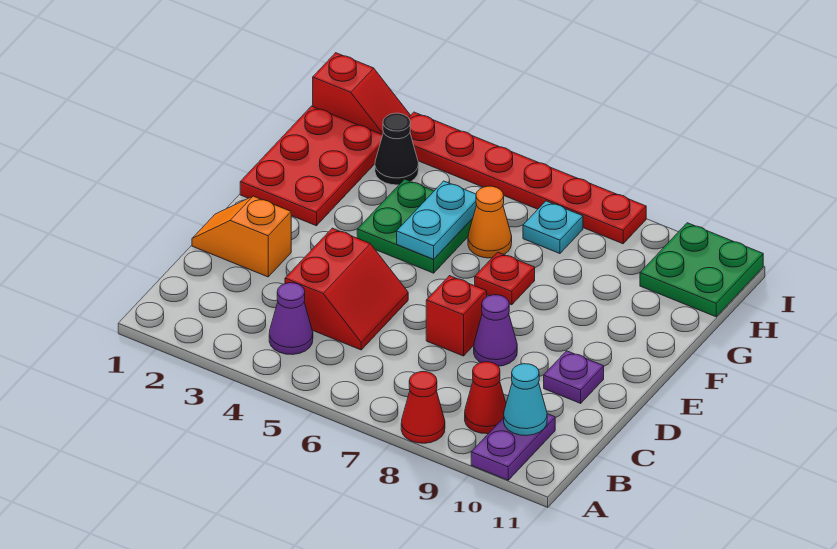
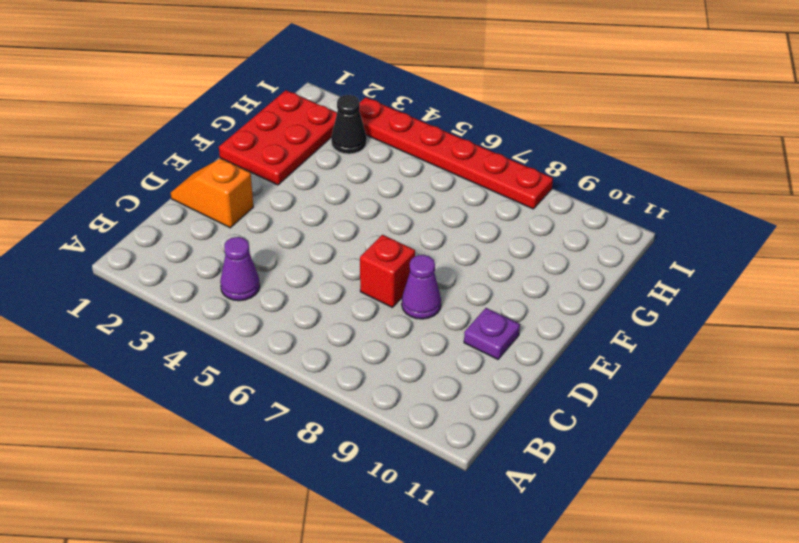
none -> red 1x1 cone [401,372,445,443]
none -> purple 1x2 plate [471,414,555,480]
none -> red 1x1 cone [465,362,506,434]

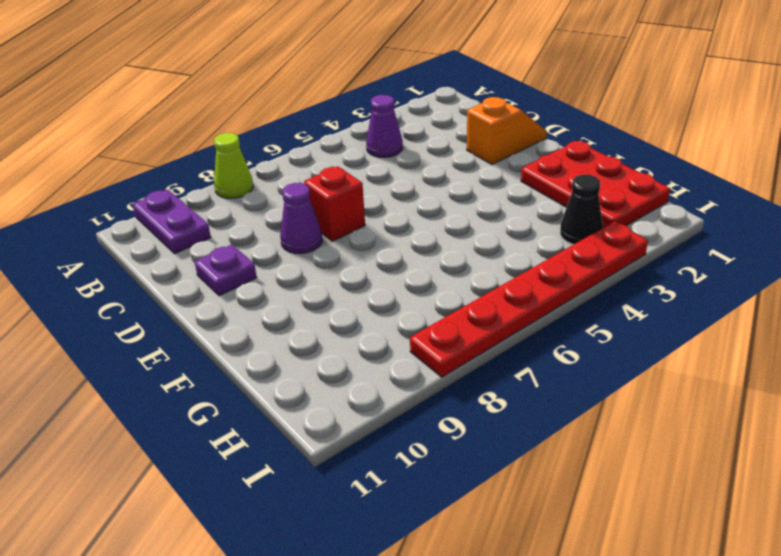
lime 1x1 cone [214,133,253,198] -> red 1x1 cone [401,372,445,443]
none -> red 1x1 cone [465,362,506,434]
none -> red 2x2 slope [285,228,408,350]
none -> green 2x2 plate [357,179,473,273]

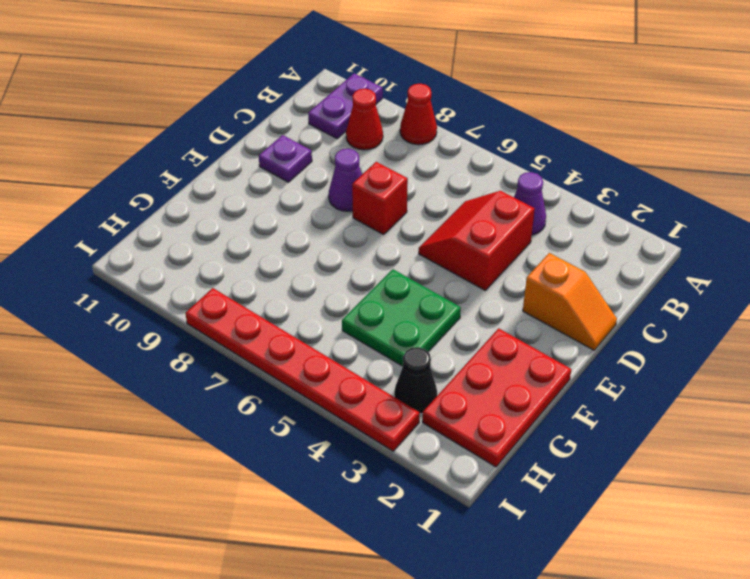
none -> red 1x1 plate [475,252,535,305]
none -> orange 1x1 cone [468,186,512,258]
none -> cyan 1x1 plate [523,201,583,254]

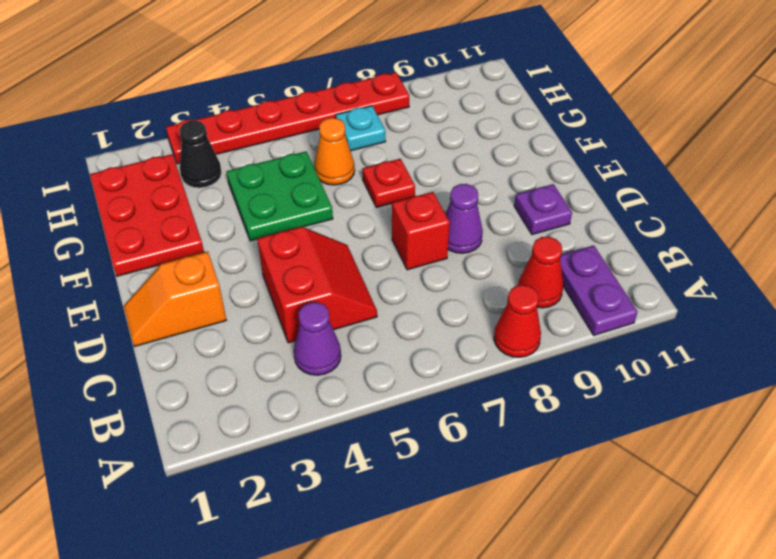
none -> green 2x2 plate [640,223,763,317]
none -> red 1x2 slope [313,53,410,135]
none -> cyan 1x1 cone [504,364,547,436]

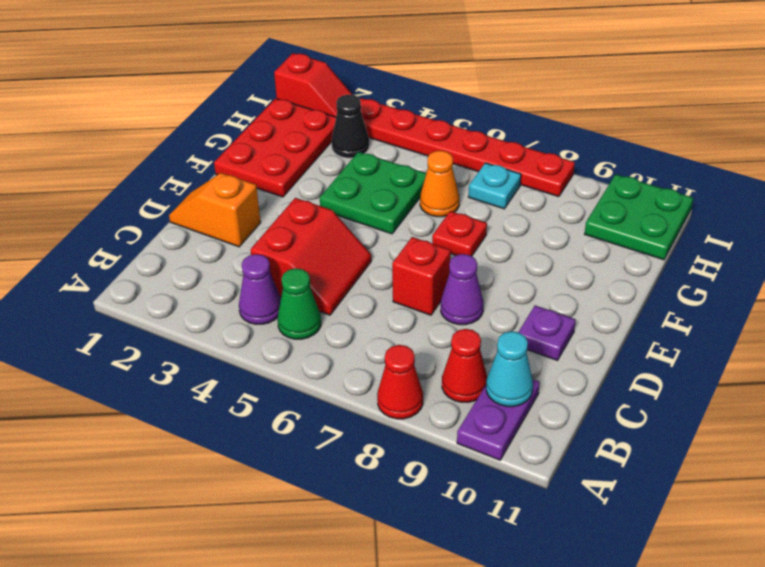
green 1x1 cone [278,268,321,339] -> none
none -> cyan 1x2 plate [397,181,476,259]

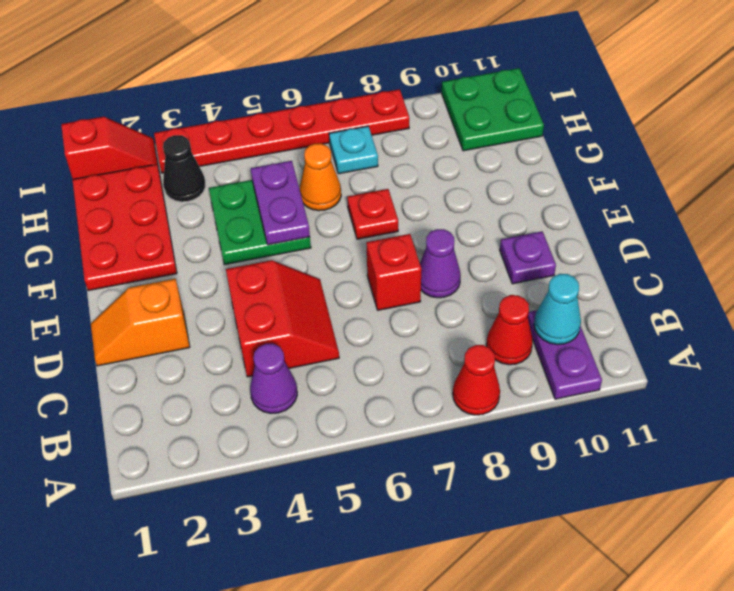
purple 1x2 plate [251,161,310,245] -> cyan 1x2 plate [397,181,476,259]

